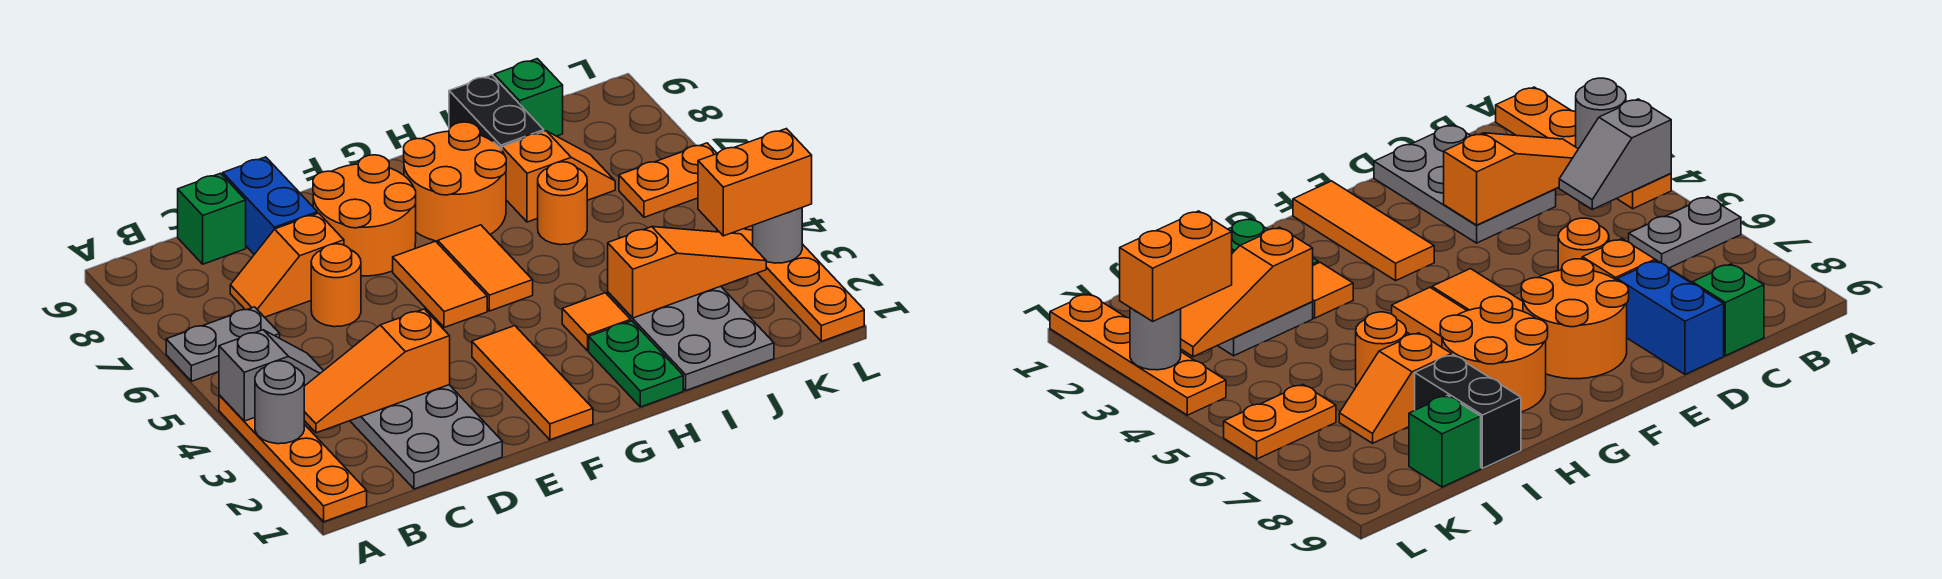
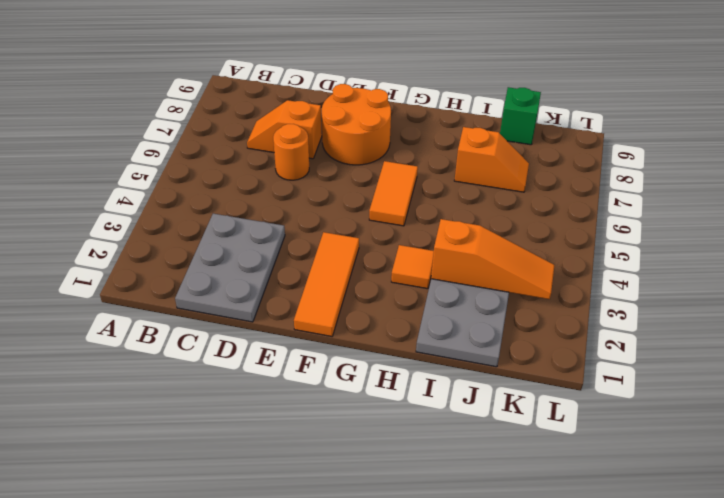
none -> orange 1x4 plate [219,395,367,522]
none -> grey 1x2 plate [166,307,280,381]
none -> green 1x1 brick [178,173,246,264]

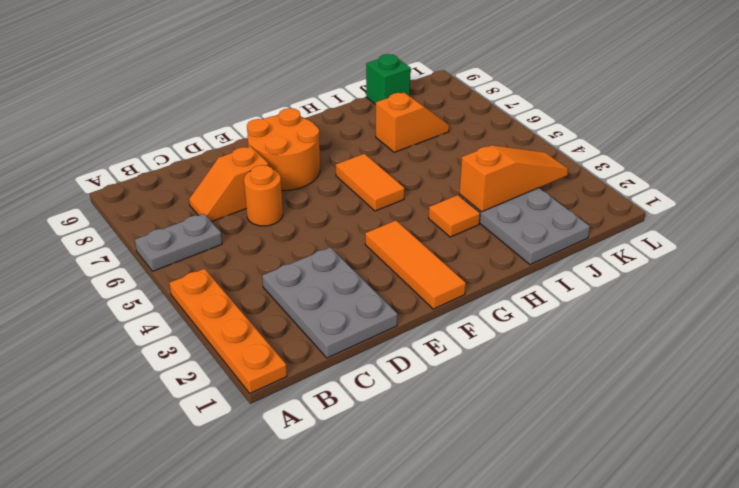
none -> green 1x1 brick [178,173,246,264]
none -> blue 1x2 brick [223,157,317,254]
none -> orange 1x2 tile [393,241,487,327]

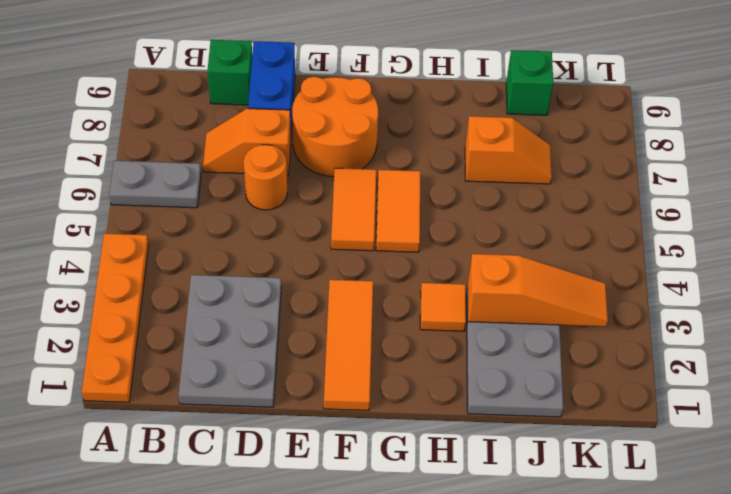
none -> orange 2x2 round brick [404,122,506,241]
none -> green 1x2 plate [589,321,683,407]
none -> orange 1x1 round brick [538,162,587,245]

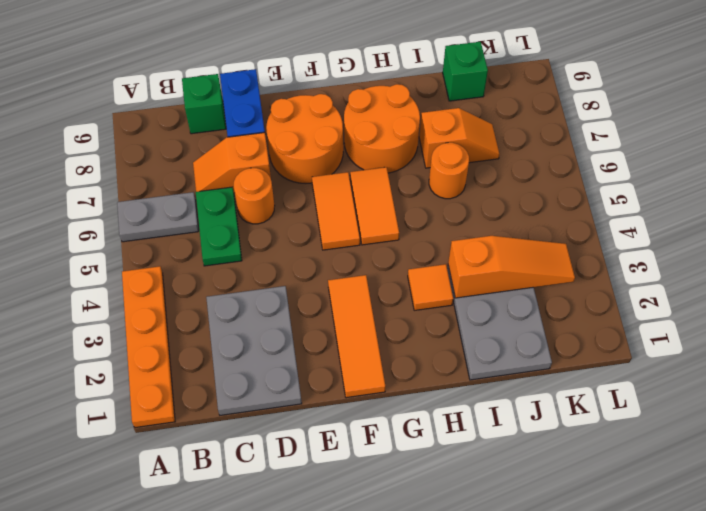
green 1x2 plate [196,187,242,266] -> green 1x2 plate moved to [589,321,683,407]
none -> black 1x2 brick [449,75,544,150]
none -> orange 1x2 plate [619,143,717,217]
none -> orange 1x4 plate [717,226,864,341]

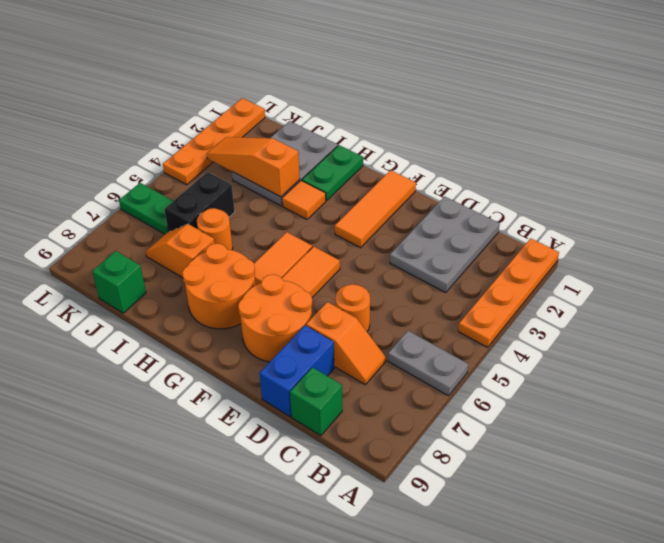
black 1x2 brick [164,172,235,232] -> black 1x2 brick moved to [449,75,544,150]
green 1x2 plate [119,183,173,234] -> orange 1x2 plate [619,143,717,217]
none -> grey 1x1 round brick [255,361,304,444]
none -> grey 1x2 slope [219,330,323,421]
none -> orange 1x3 slope [304,309,450,433]

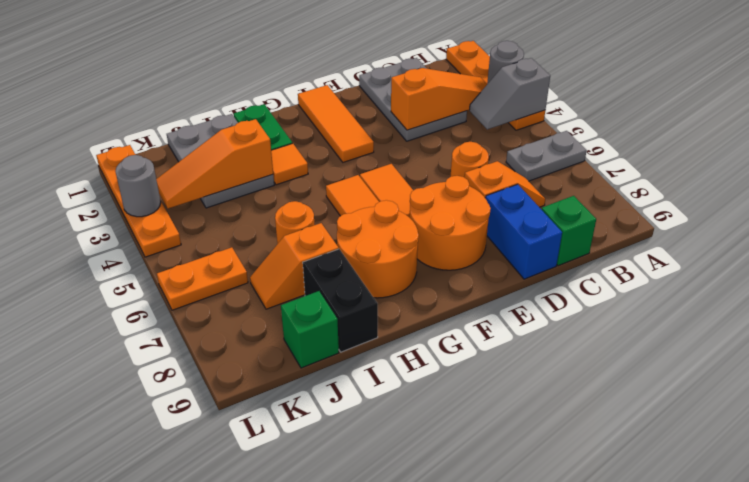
none -> orange 1x2 brick [698,129,812,236]

